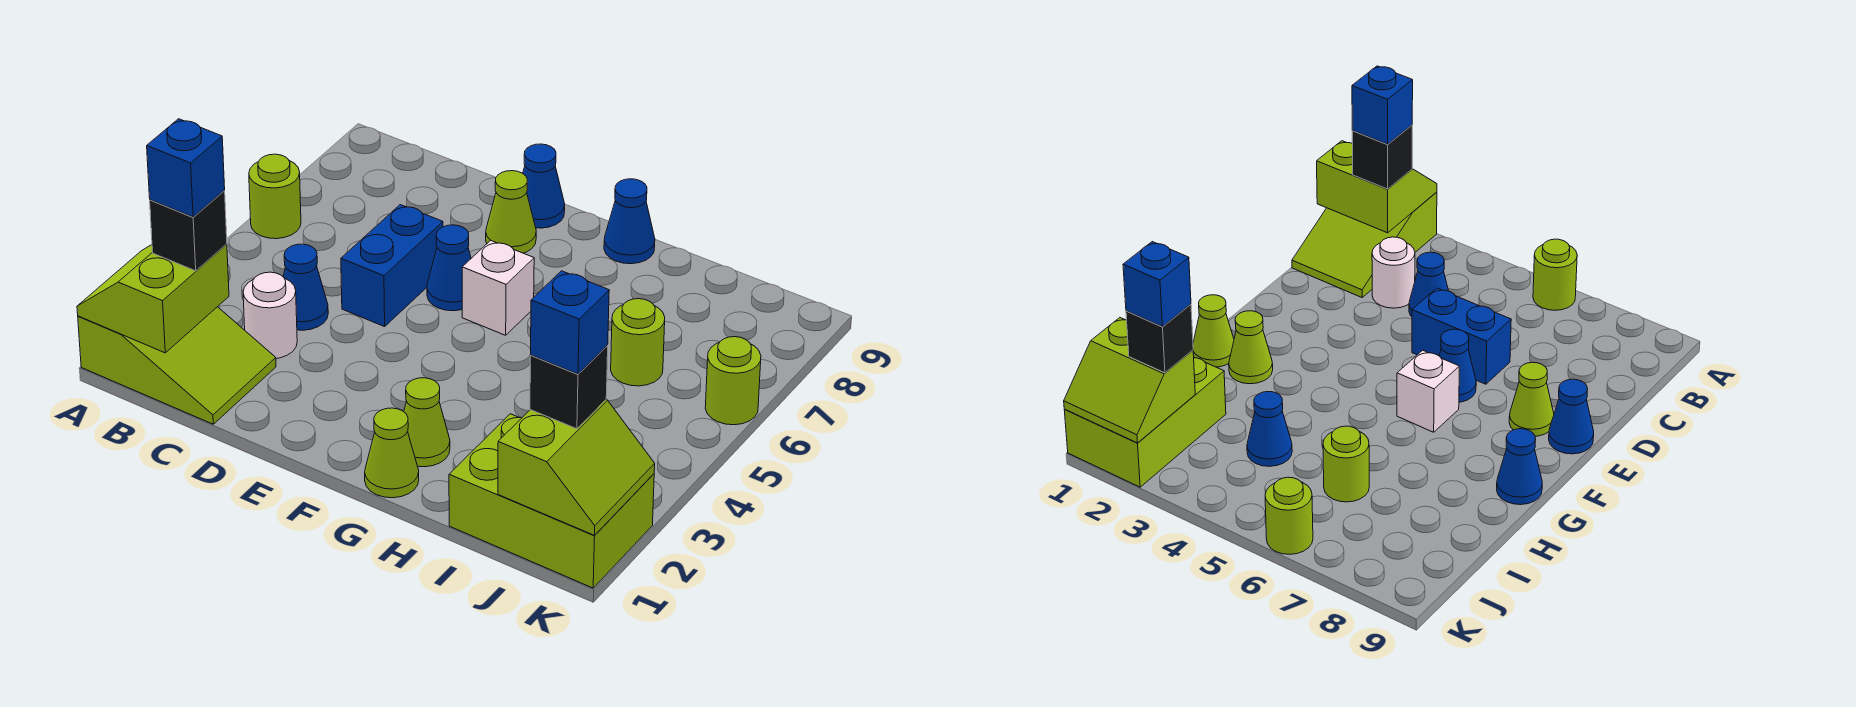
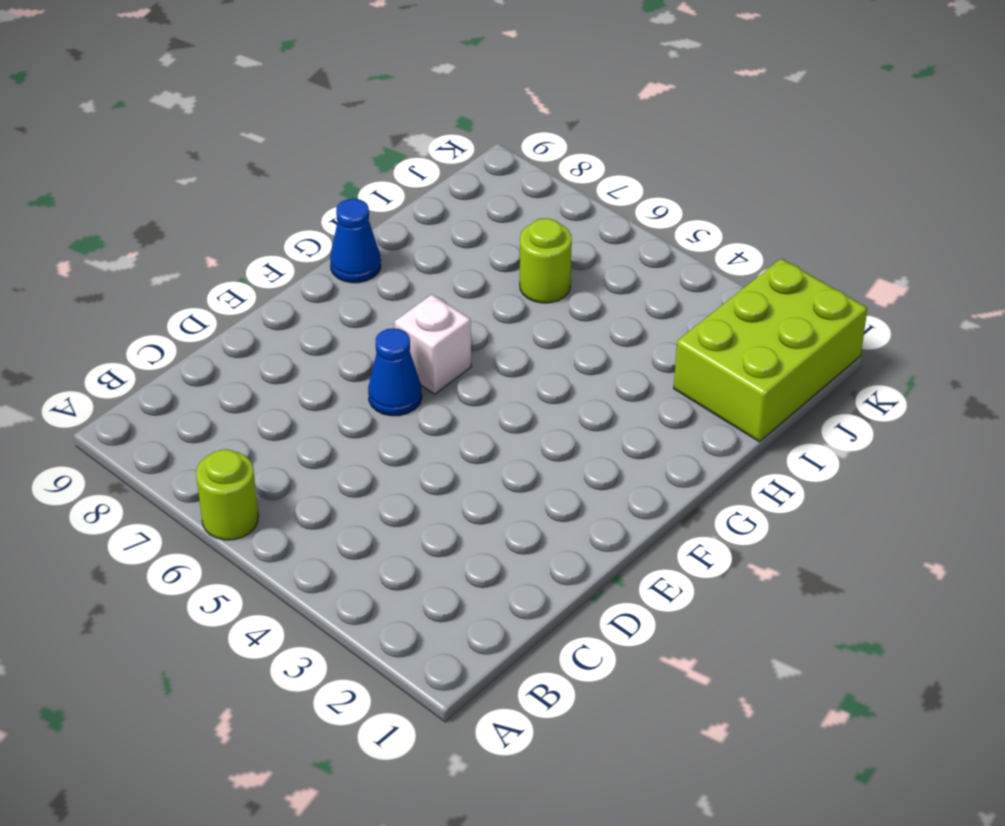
none -> lime 2x3 slope [78,307,276,424]
none -> white 1x1 round brick [243,272,297,358]
none -> blue 1x1 cone [283,244,328,330]

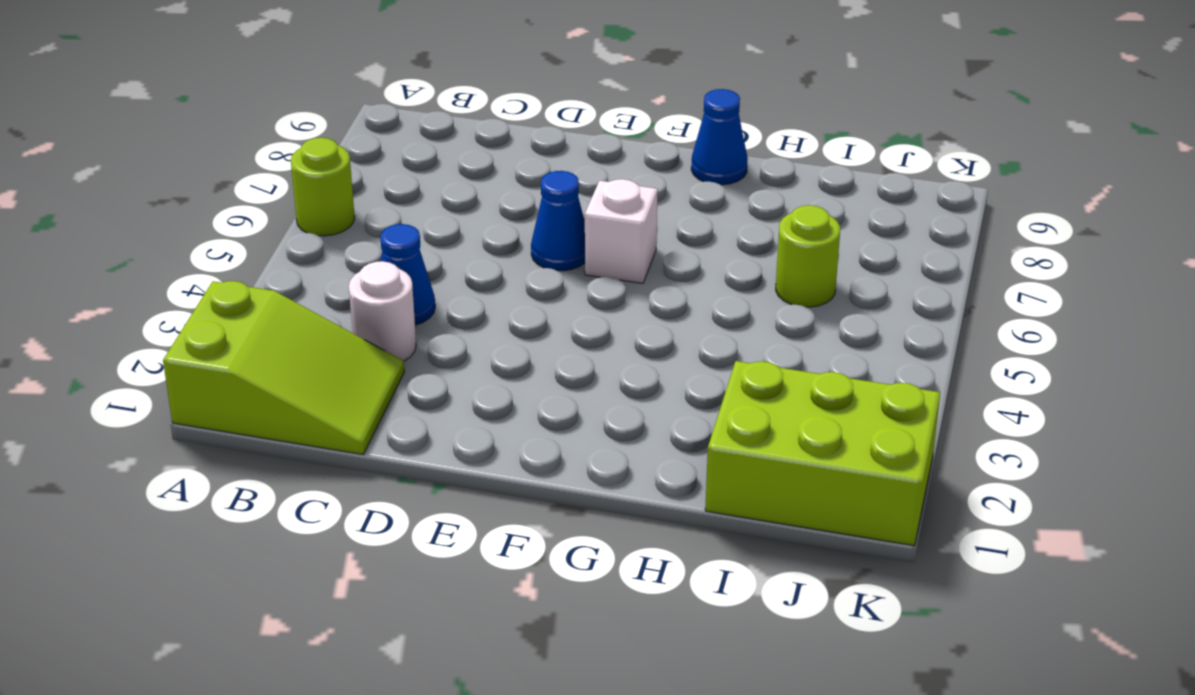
none -> blue 1x2 brick [341,205,443,327]
none -> lime 1x1 cone [486,171,536,253]
none -> blue 1x1 cone [523,144,565,228]

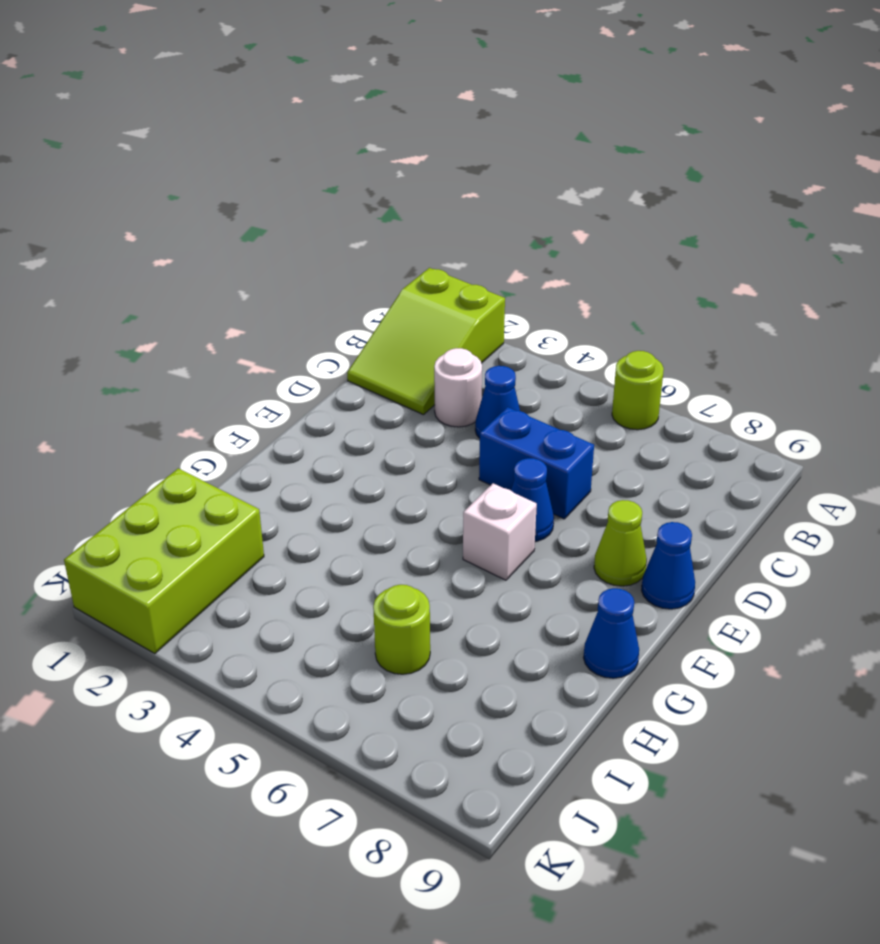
none -> lime 1x1 cone [365,408,419,498]
none -> lime 1x1 cone [404,378,450,467]
none -> blue 1x1 cone [1247,392,1292,466]

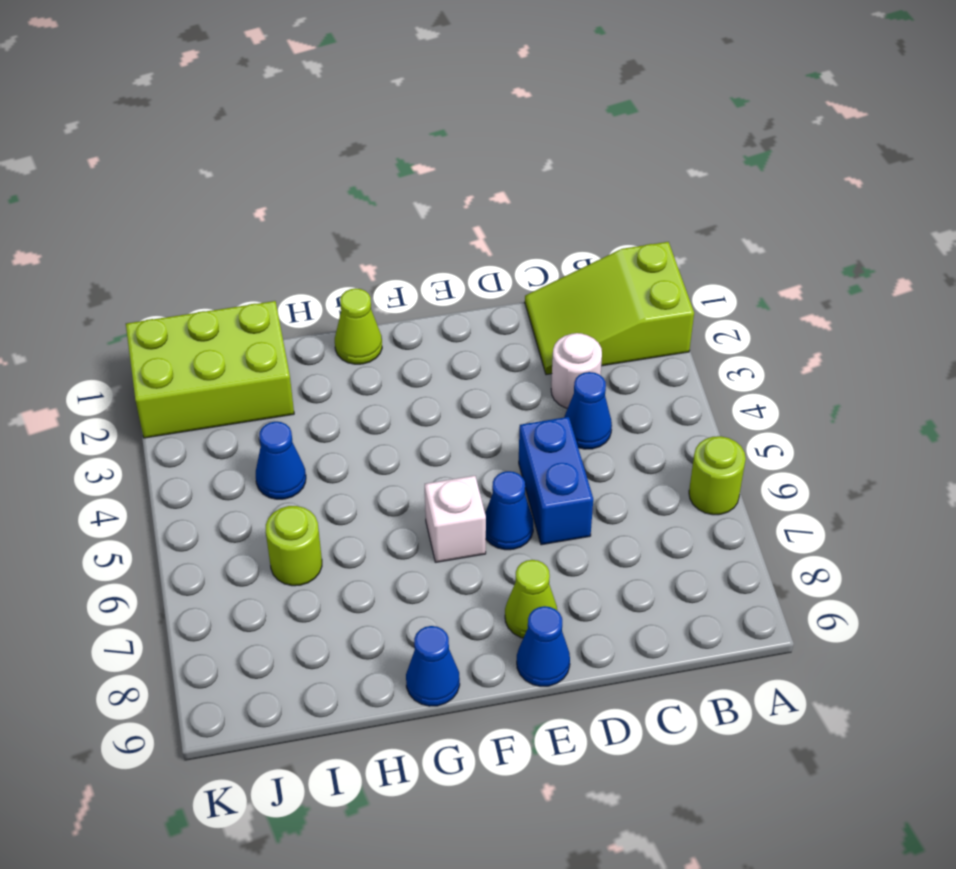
none -> lime 1x1 cone [404,378,450,467]
none -> lime 1x1 round brick [705,337,761,425]
none -> lime 2x2 slope [77,244,229,353]

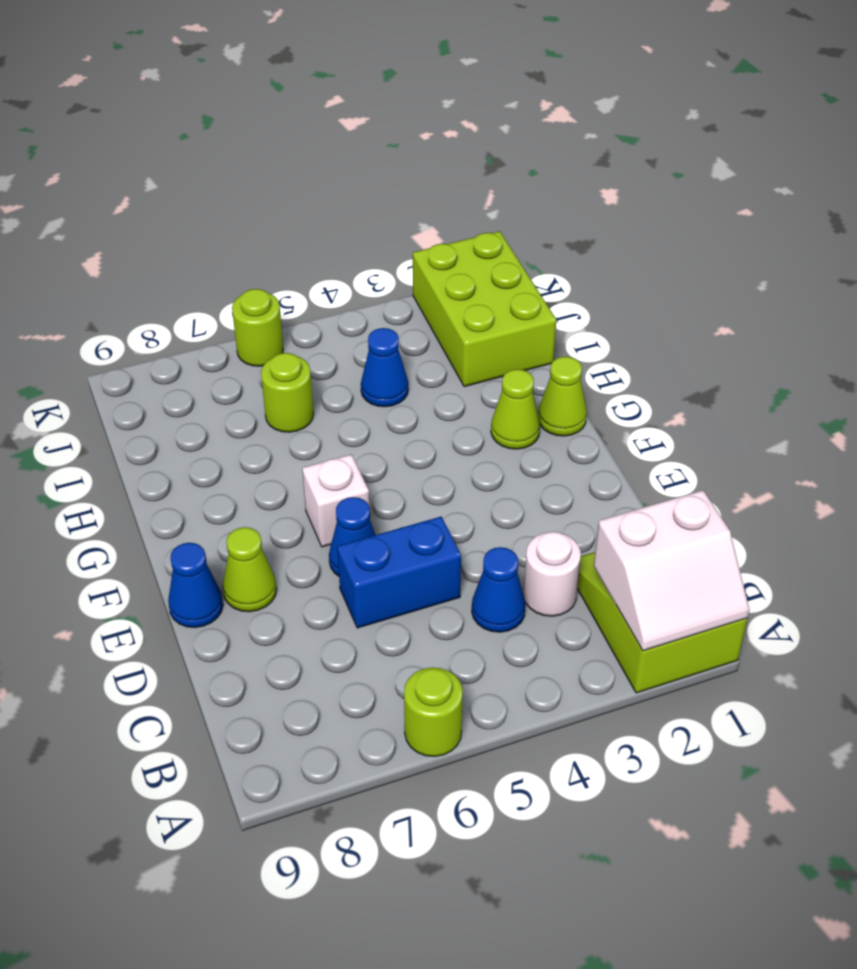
white 2x2 slope [594,490,750,651] -> lime 2x2 slope [77,244,229,353]
none -> blue 1x1 cone [604,179,655,264]
none -> lime 2x2 slope [498,400,655,535]
none -> black 1x1 brick [150,191,227,271]

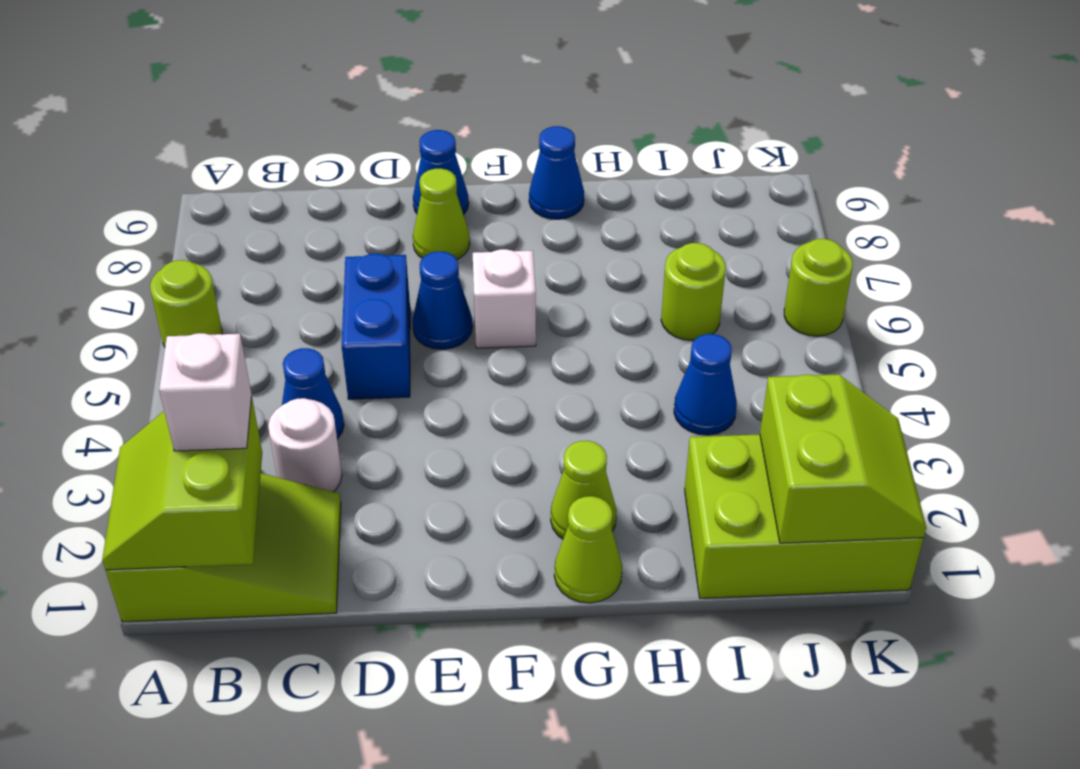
white 1x1 brick [159,333,252,451] -> black 1x1 brick [150,191,227,271]
none -> black 1x1 brick [530,345,608,429]
none -> blue 1x1 brick [147,119,225,217]
none -> blue 1x1 brick [530,271,609,374]

